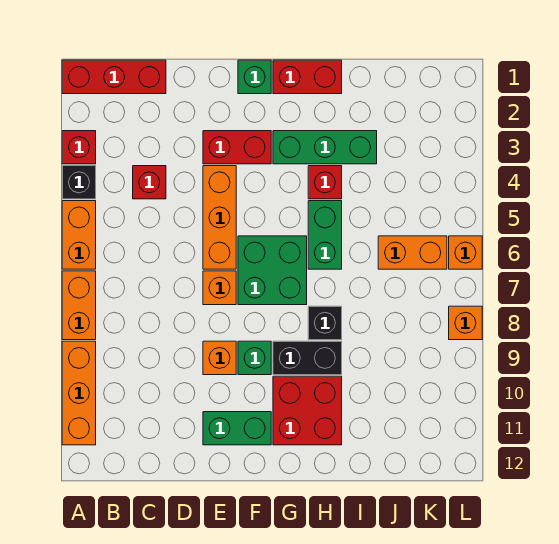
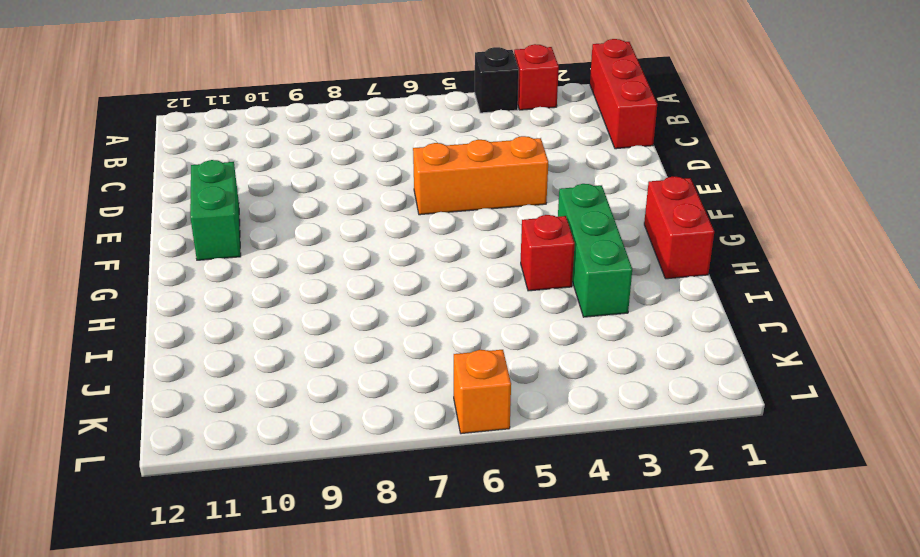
none -> orange 1x2 brick [62,201,96,269]
none -> orange 1x2 brick [62,271,96,340]
none -> orange 1x3 brick [62,341,96,445]

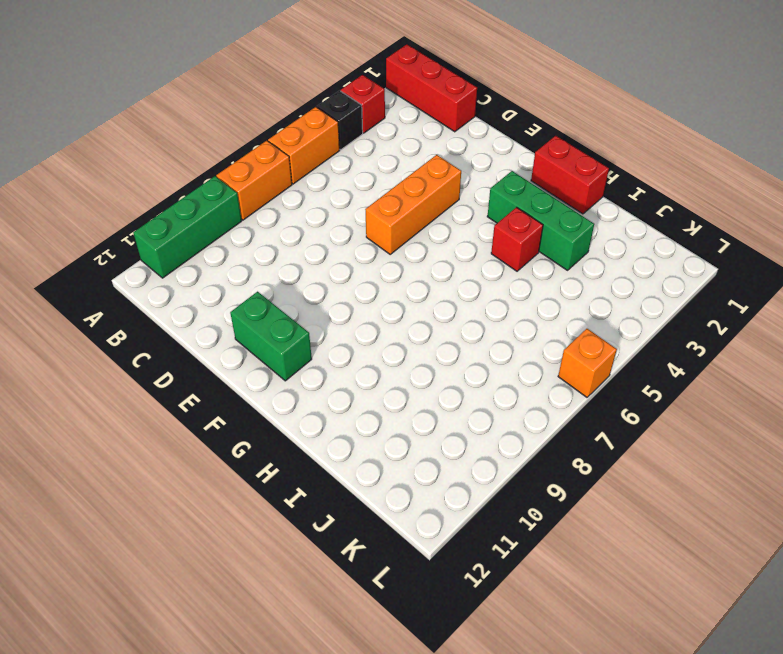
green 1x3 brick [133,176,242,278] -> orange 1x3 brick [62,341,96,445]
none -> red 1x1 brick [133,166,166,199]
none -> red 1x2 brick [203,131,271,164]
none -> orange 1x1 brick [203,271,236,305]

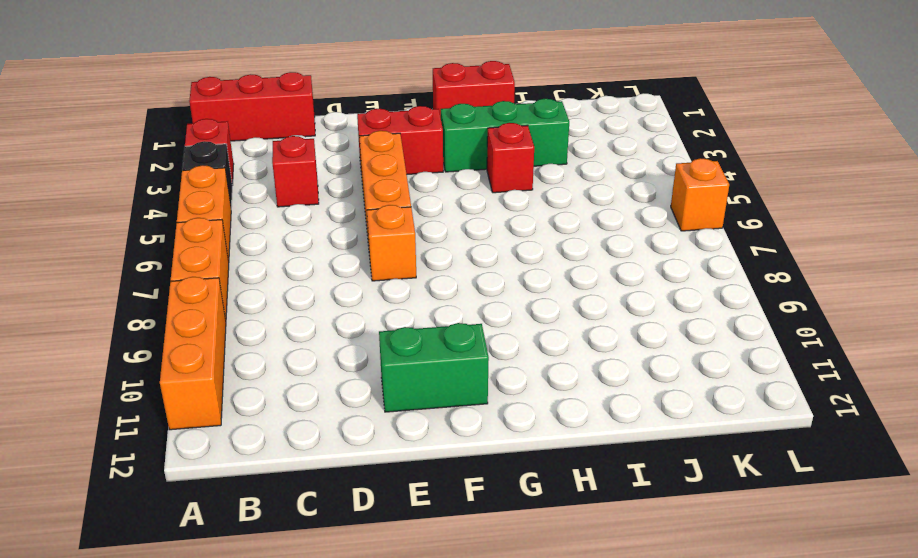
none -> orange 1x1 brick [203,341,236,375]
none -> green 1x1 brick [238,60,271,94]
none -> green 2x2 brick [238,236,307,305]

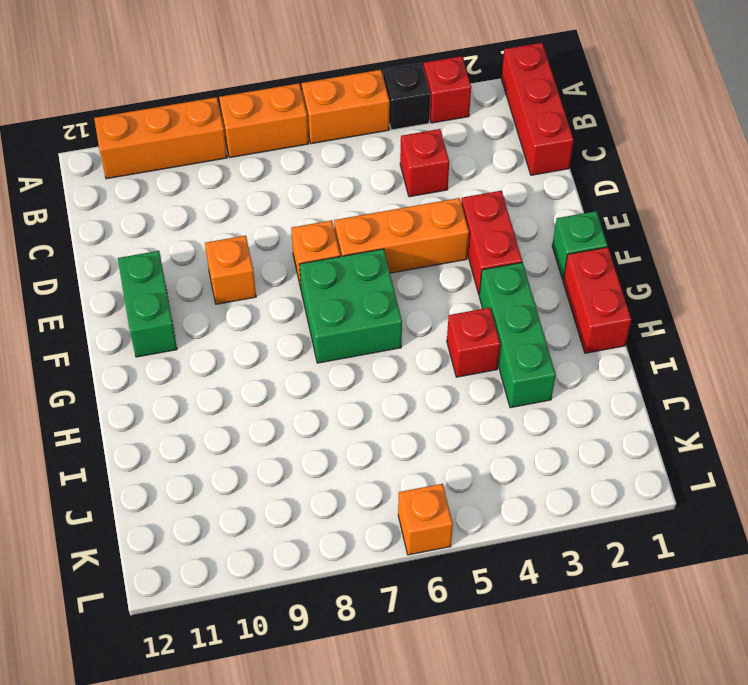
none -> green 1x1 brick [238,341,271,375]
none -> black 1x2 brick [273,341,342,375]
none -> red 2x2 brick [273,376,342,445]

